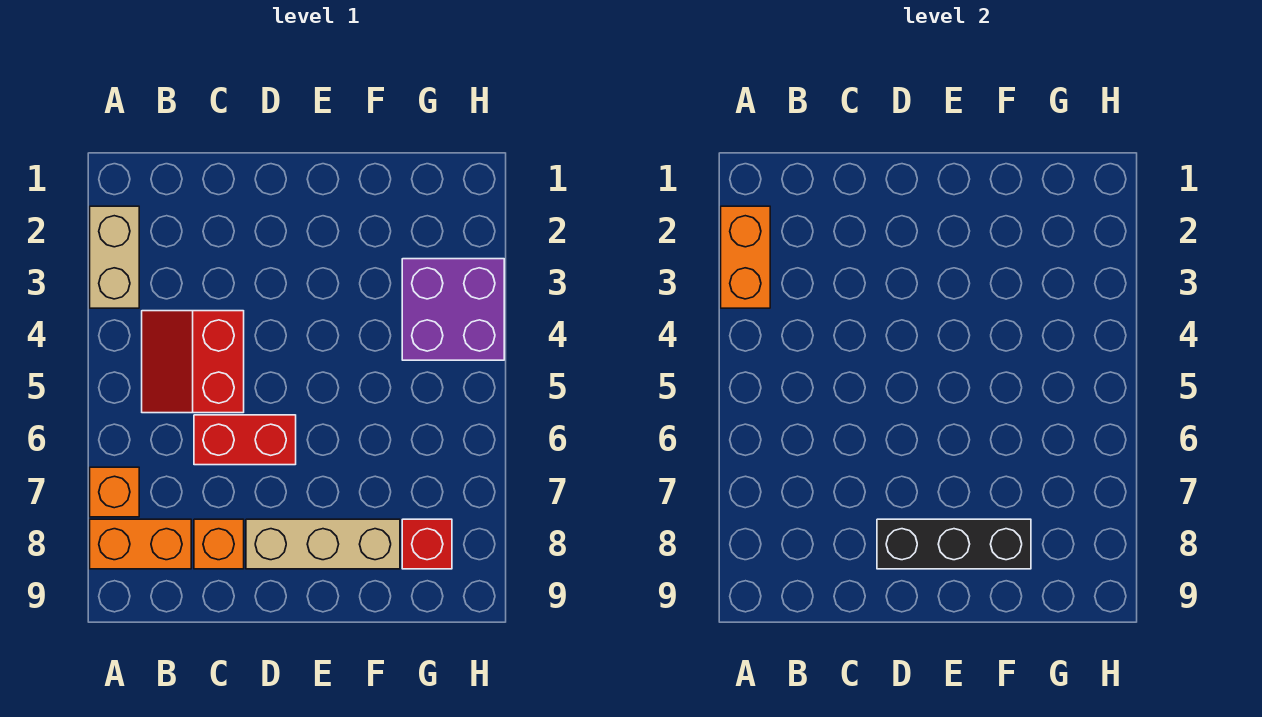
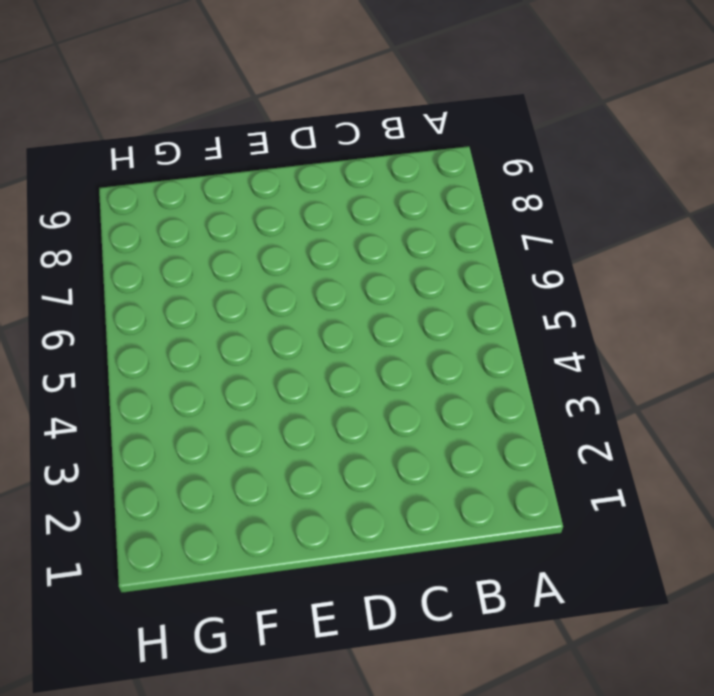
none -> tan 1x2 brick [90,206,139,308]
none -> orange 1x1 brick [90,467,139,517]

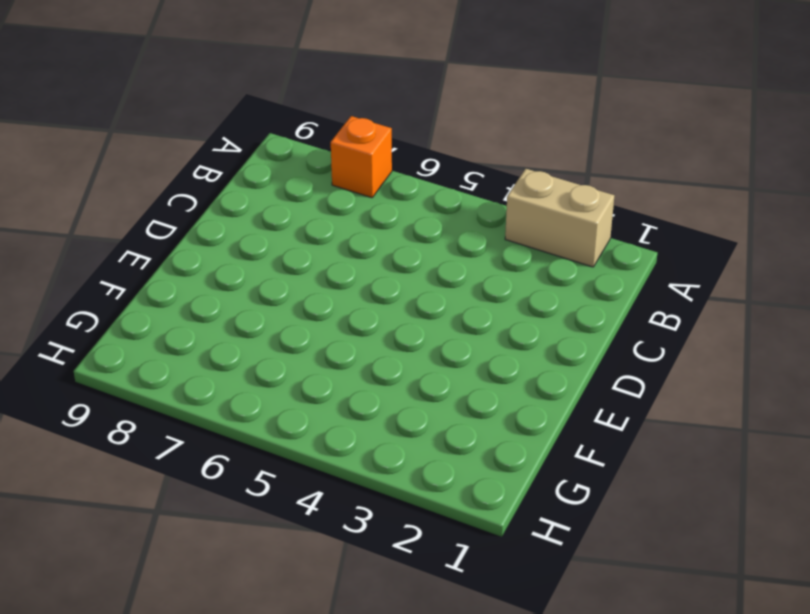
none -> orange 1x2 brick [90,519,191,569]
none -> red 2x2 slope [142,311,244,413]

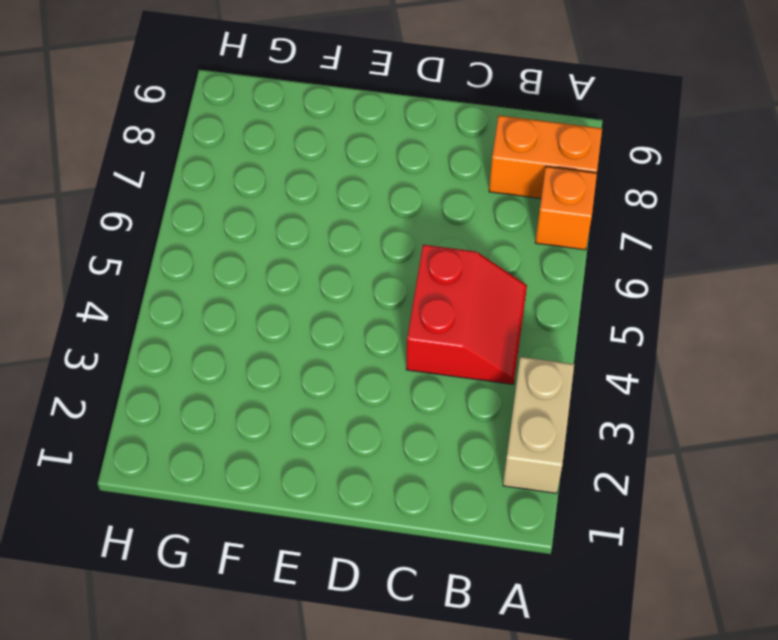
none -> red 1x2 brick [194,415,296,465]
none -> orange 1x1 brick [194,519,244,569]

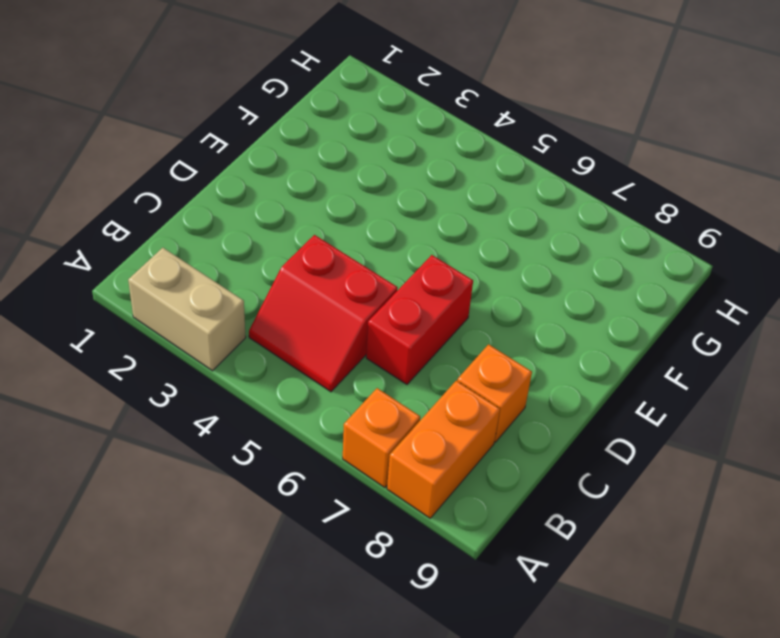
none -> tan 1x3 brick [246,519,400,569]
none -> purple 2x2 brick [402,259,504,360]

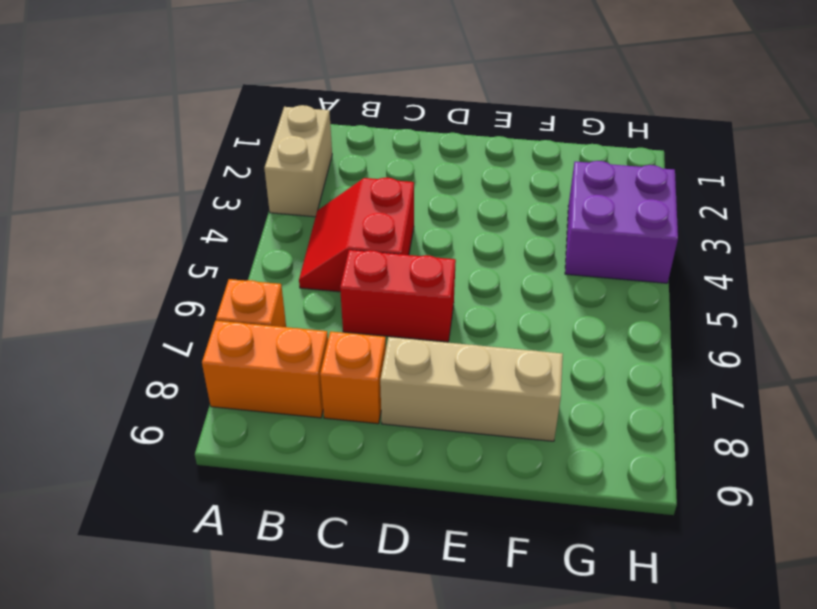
none -> red 1x1 brick [402,519,452,569]
none -> orange 1x2 brick [721,206,770,308]

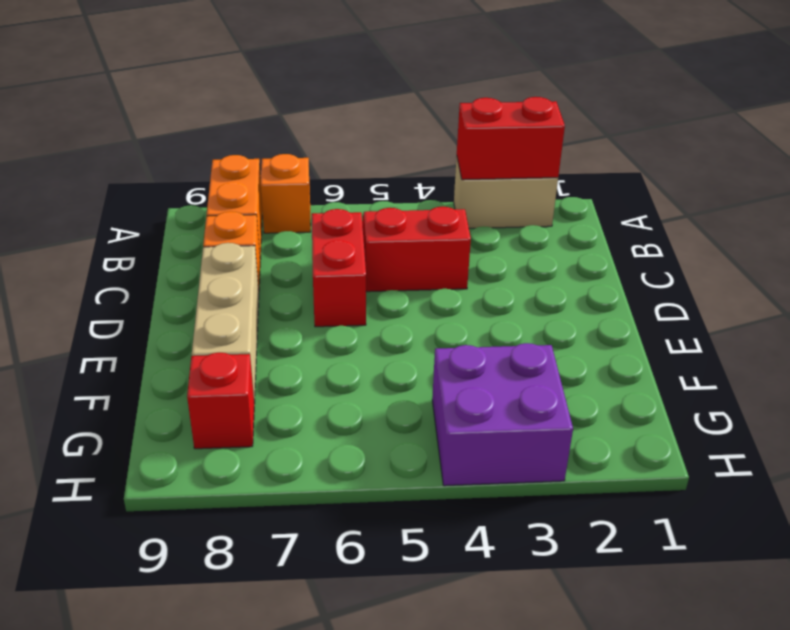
red 1x2 brick [457,97,565,180] -> orange 1x2 brick [721,206,770,308]
none -> black 1x3 brick [877,519,1031,569]

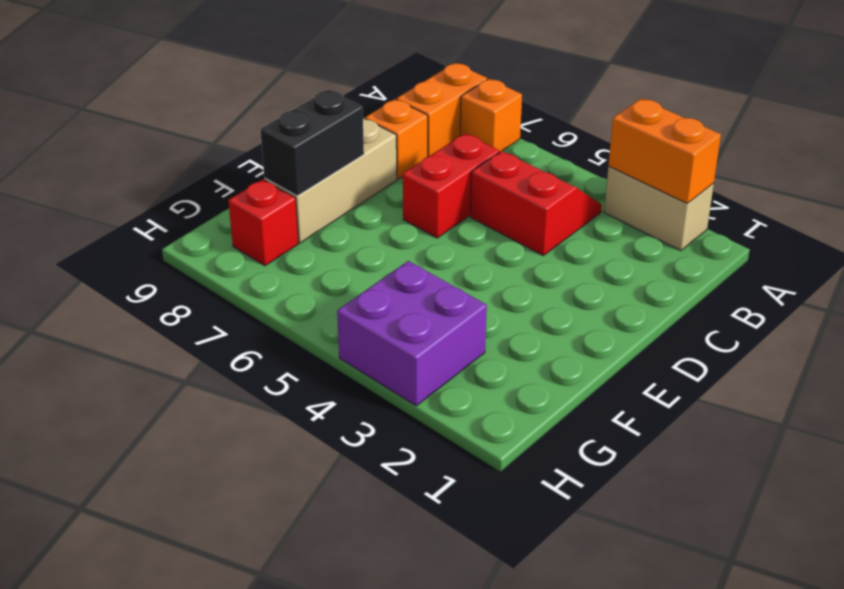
black 1x2 brick [261,90,364,196] -> black 1x3 brick [877,519,1031,569]

